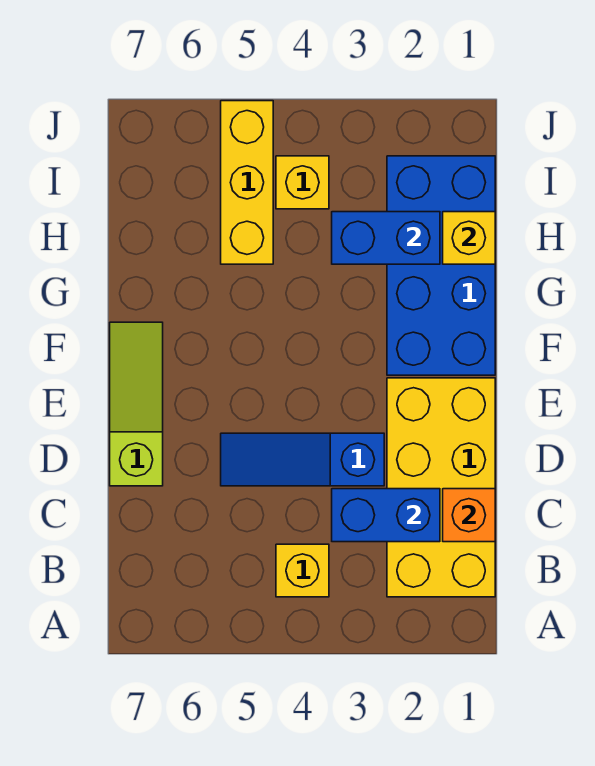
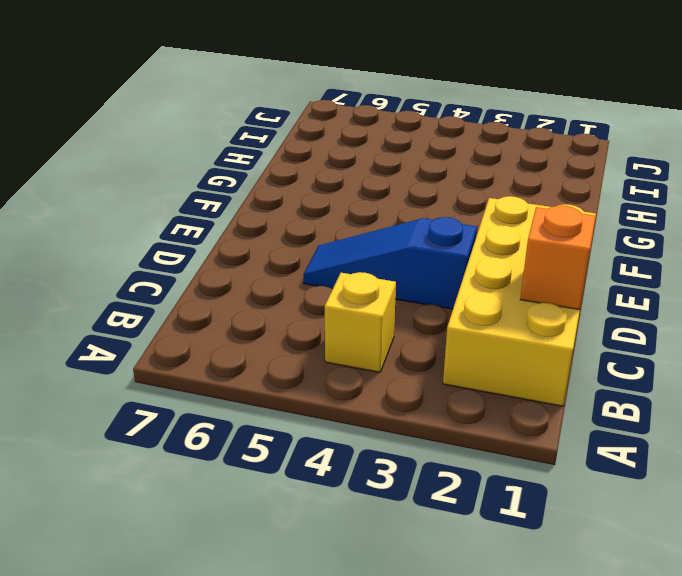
none -> lime 1x3 slope [110,322,163,486]
none -> blue 2x4 brick [387,156,495,375]

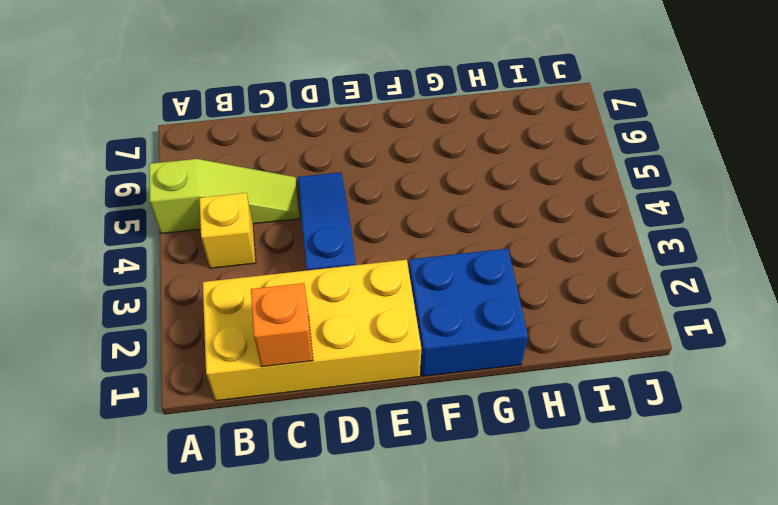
lime 1x3 slope [149,159,300,233] -> lime 1x3 slope moved to [110,322,163,486]
blue 2x2 brick [409,249,528,376] -> blue 2x4 brick [387,156,495,375]
none -> yellow 1x3 brick [221,101,273,264]
none -> yellow 1x1 brick [276,156,329,209]

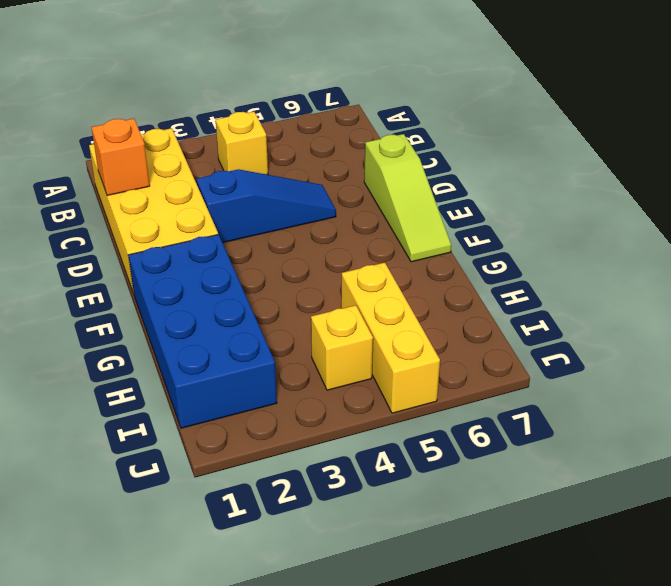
none -> blue 1x2 brick [332,489,440,542]
none -> yellow 1x1 brick [443,212,495,264]

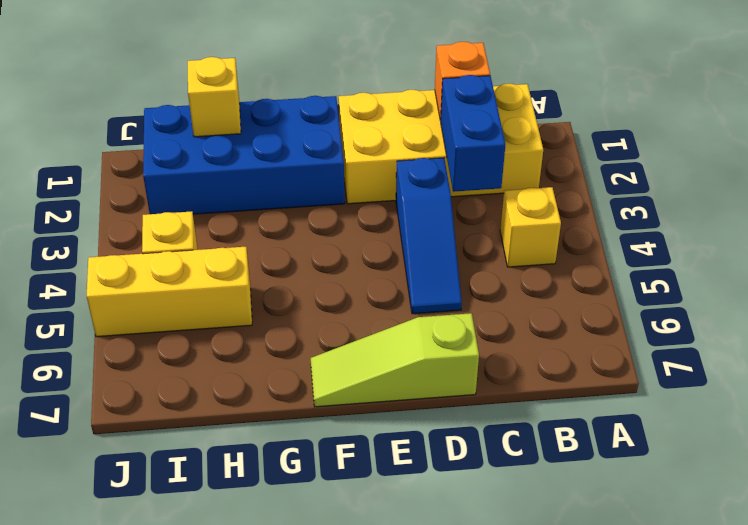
none -> blue 1x2 brick [332,212,440,264]

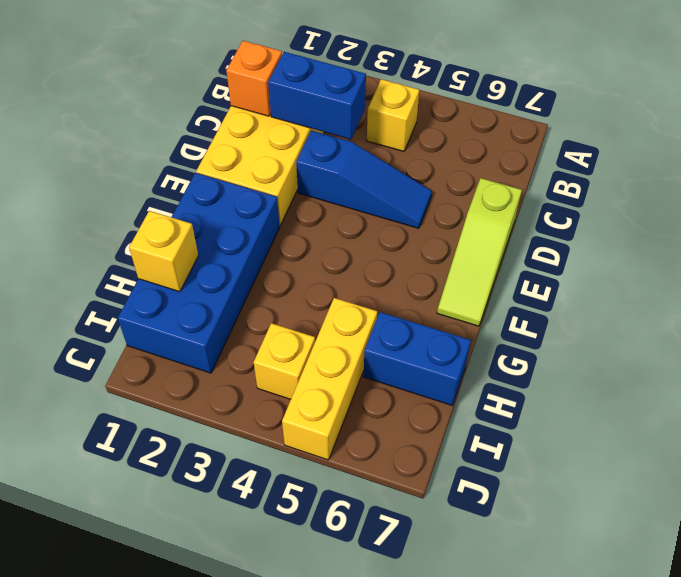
blue 1x2 brick [363,312,471,405] -> blue 1x2 brick moved to [332,212,440,264]

